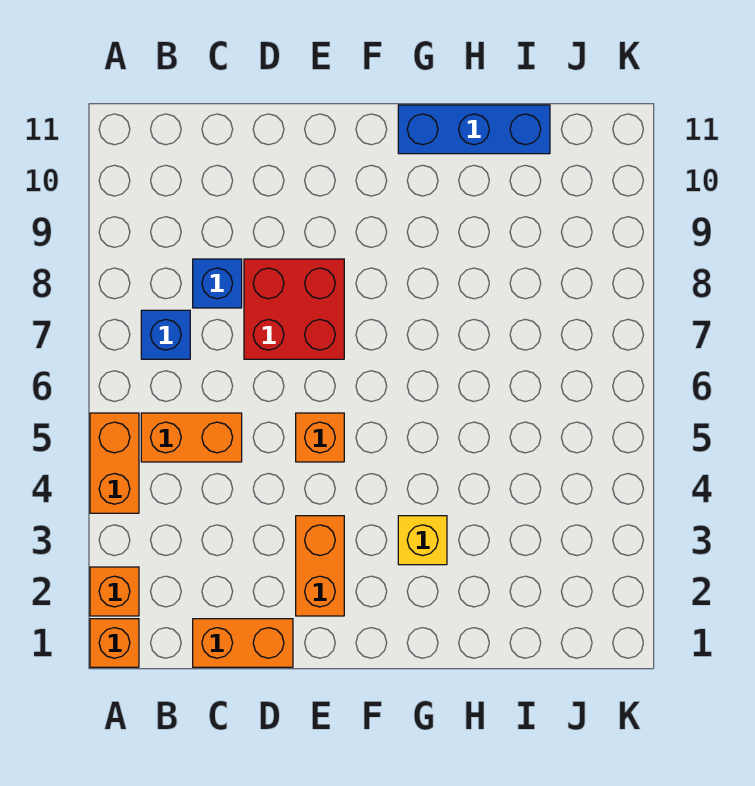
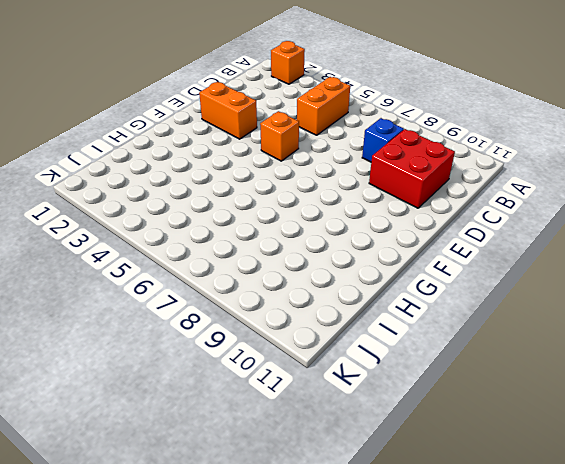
red 2x2 brick [369,129,455,208] -> red 2x2 brick moved to [244,259,344,359]
none -> orange 1x1 brick [90,619,139,667]
none -> orange 1x2 brick [90,413,139,513]
none -> blue 1x1 brick [141,310,190,359]

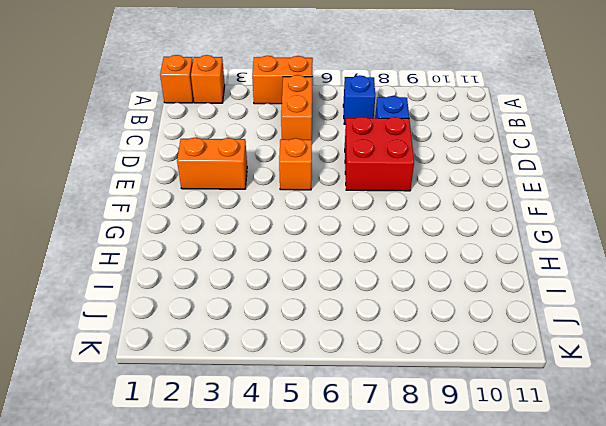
none -> orange 1x2 brick [193,619,293,667]
none -> yellow 1x1 brick [398,516,447,565]
none -> blue 1x3 brick [398,105,550,154]

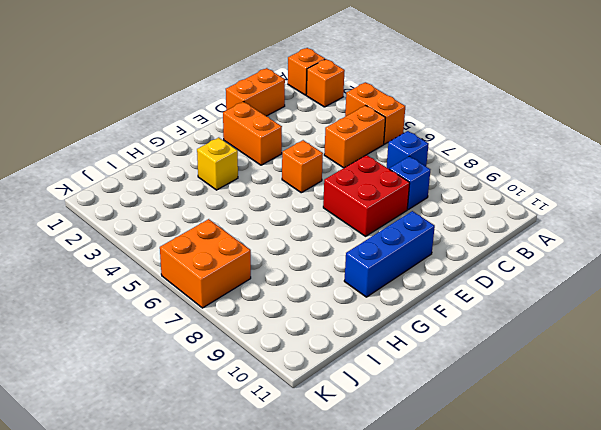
blue 1x3 brick [344,211,435,297] -> blue 1x3 brick moved to [398,105,550,154]
orange 2x2 brick [160,219,251,308] -> none

